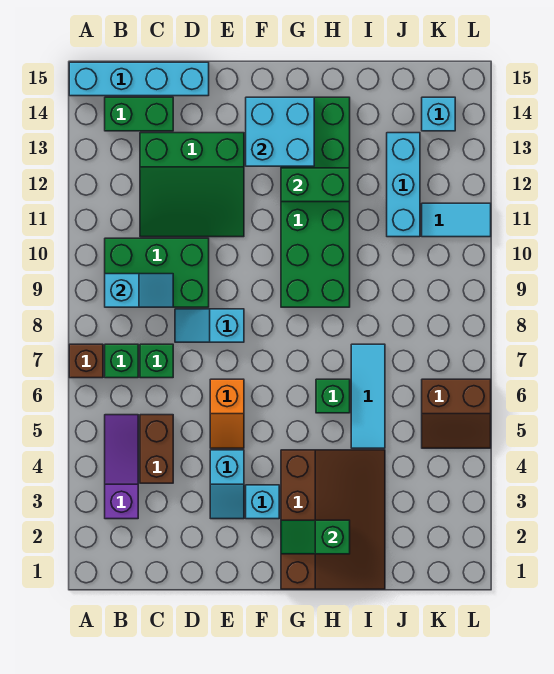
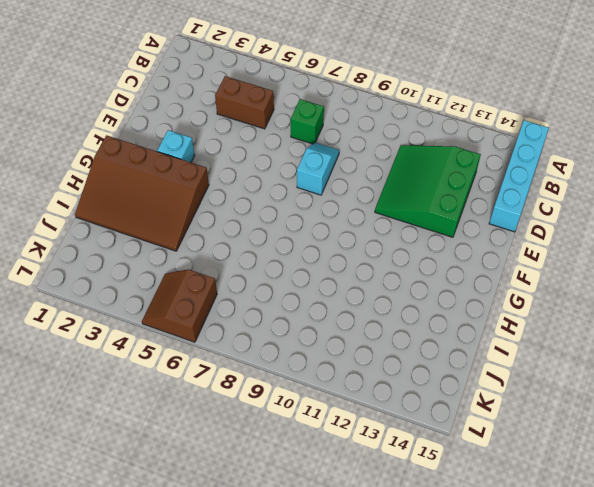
none -> brown 1x1 brick [69,344,103,378]
none -> purple 1x3 slope [105,415,138,519]
none -> green 1x1 brick [105,344,138,378]

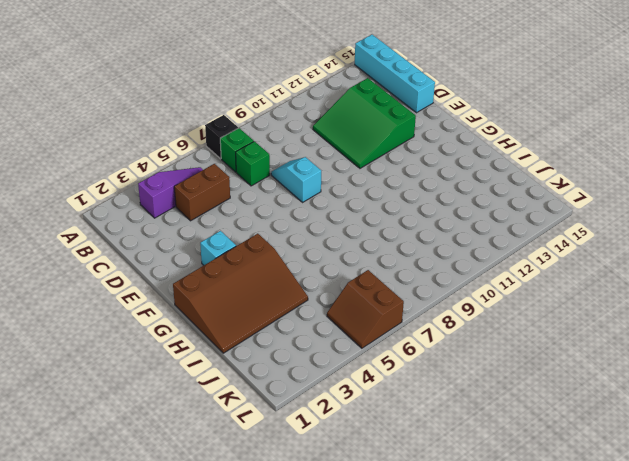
black 1x1 brick [205,115,238,159] -> brown 1x1 brick [69,344,103,378]
none -> green 2x3 brick [105,238,209,307]
none -> green 1x2 brick [105,97,173,131]
none -> cyan 1x2 slope [210,450,244,519]

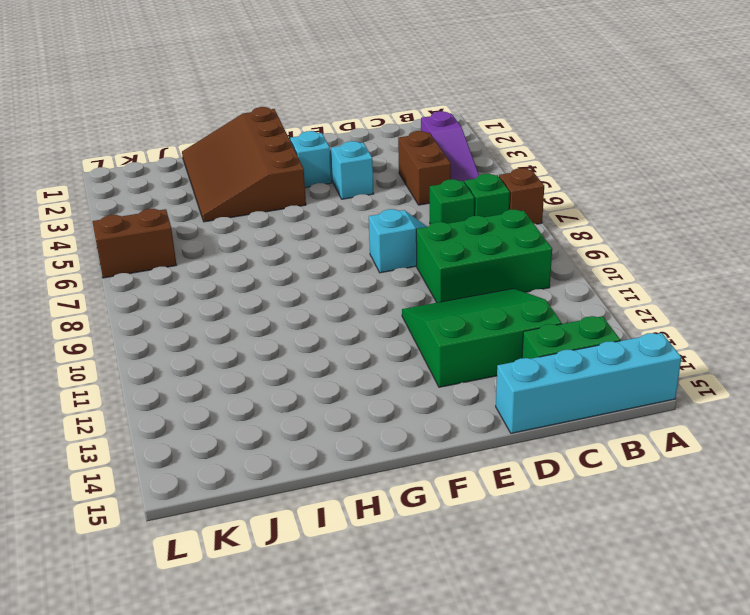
none -> orange 1x2 slope [210,379,244,448]
none -> green 2x6 brick [281,97,350,307]
none -> green 1x1 brick [316,379,350,413]

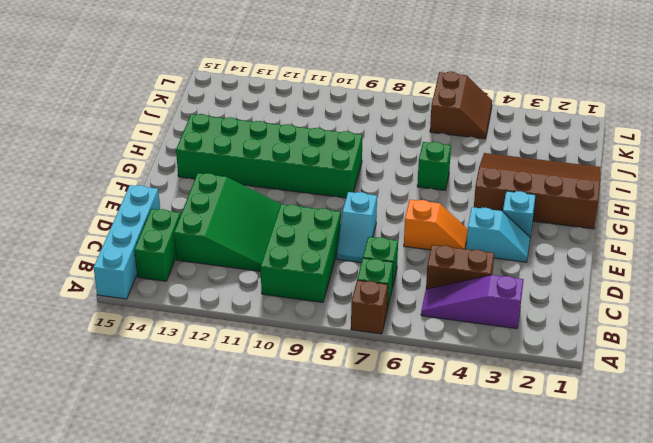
none -> cyan 1x3 tile [351,344,385,448]
none -> cyan 1x3 brick [387,133,420,237]
none -> cyan 1x2 tile [422,203,491,237]

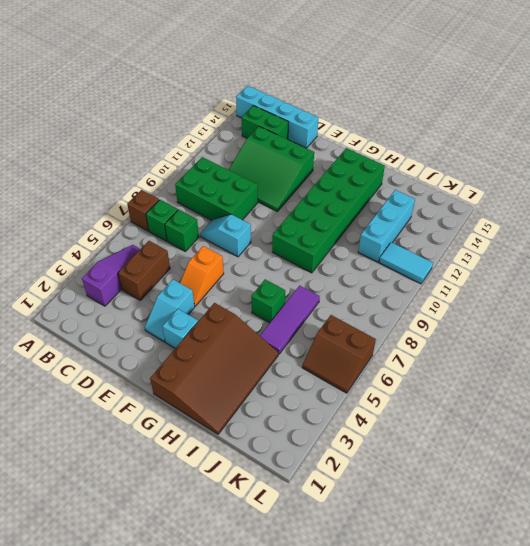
purple 1x3 tile [260,286,320,354] -> cyan 1x3 tile [351,344,385,448]
none -> cyan 1x1 brick [422,97,455,131]
none -> cyan 1x2 slope [105,274,173,307]
none -> cyan 2x2 brick [246,97,314,166]

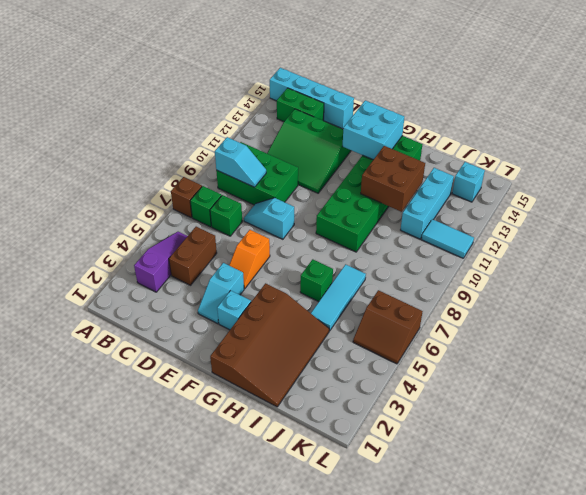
brown 2x2 brick [361,146,425,212] -> green 1x2 brick [281,168,350,202]
none -> green 1x2 slope [281,520,350,554]

